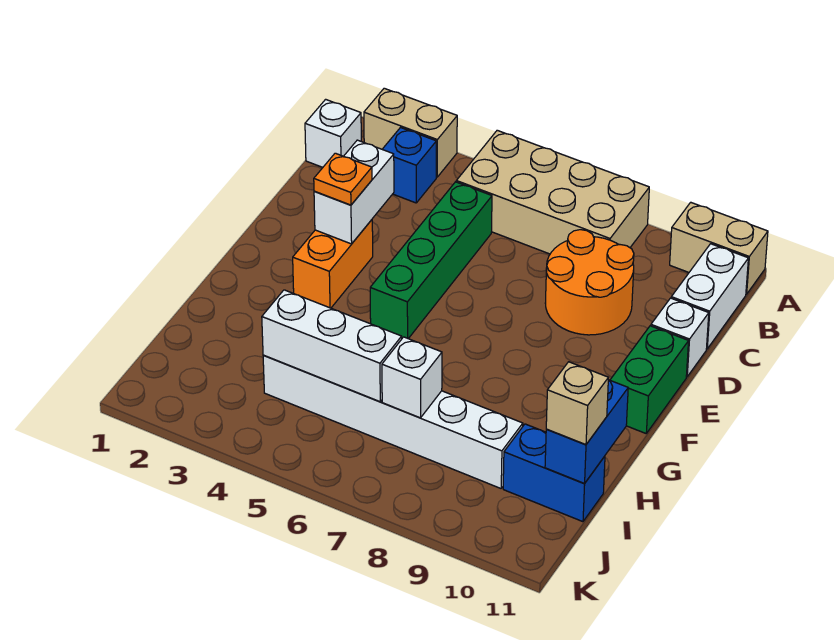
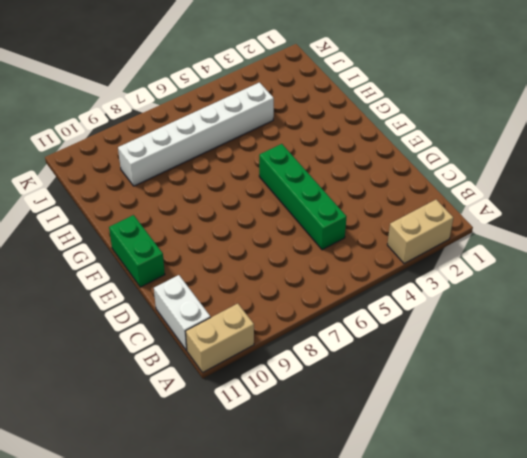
none -> tan 2x4 brick [456,130,649,254]
none -> white 1x1 brick [305,99,361,167]
none -> blue 1x1 brick [382,128,436,203]

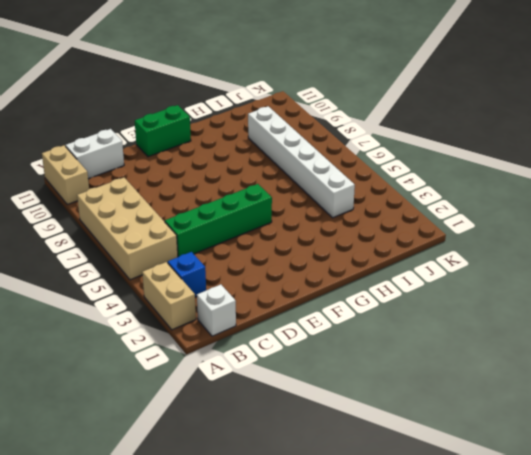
none -> orange 2x2 round brick [545,230,634,335]
none -> white 1x1 brick [651,298,709,377]
none -> orange 1x2 brick [293,220,373,308]

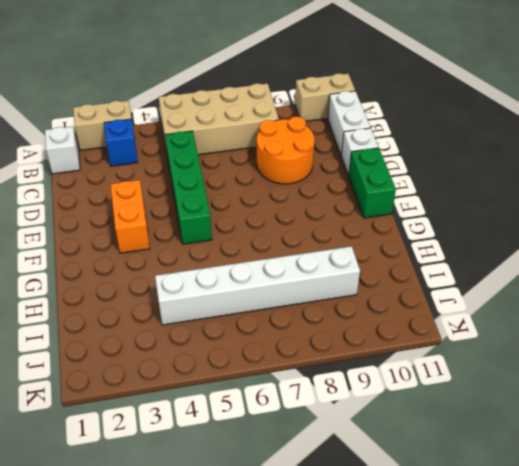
none -> blue 1x2 brick [503,424,605,522]
none -> white 1x2 brick [314,140,394,244]
none -> blue 1x2 brick [545,380,628,483]

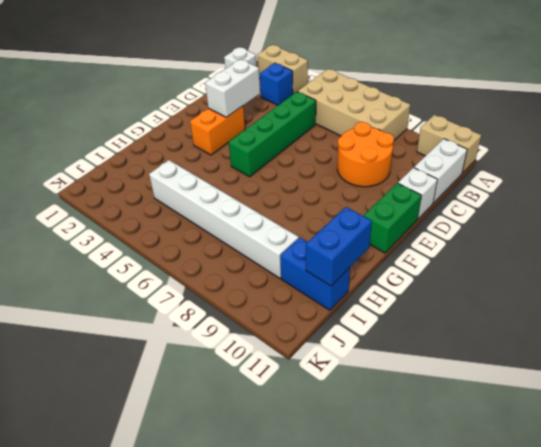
none -> white 1x3 brick [262,290,402,402]
none -> white 1x1 brick [382,337,442,418]
none -> orange 1x1 plate [314,153,372,205]

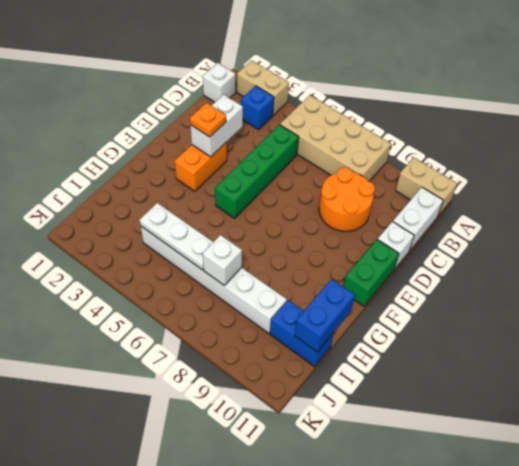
white 1x3 plate [140,203,213,270] -> white 1x3 brick [262,290,402,402]
none -> tan 1x1 brick [546,362,608,445]

